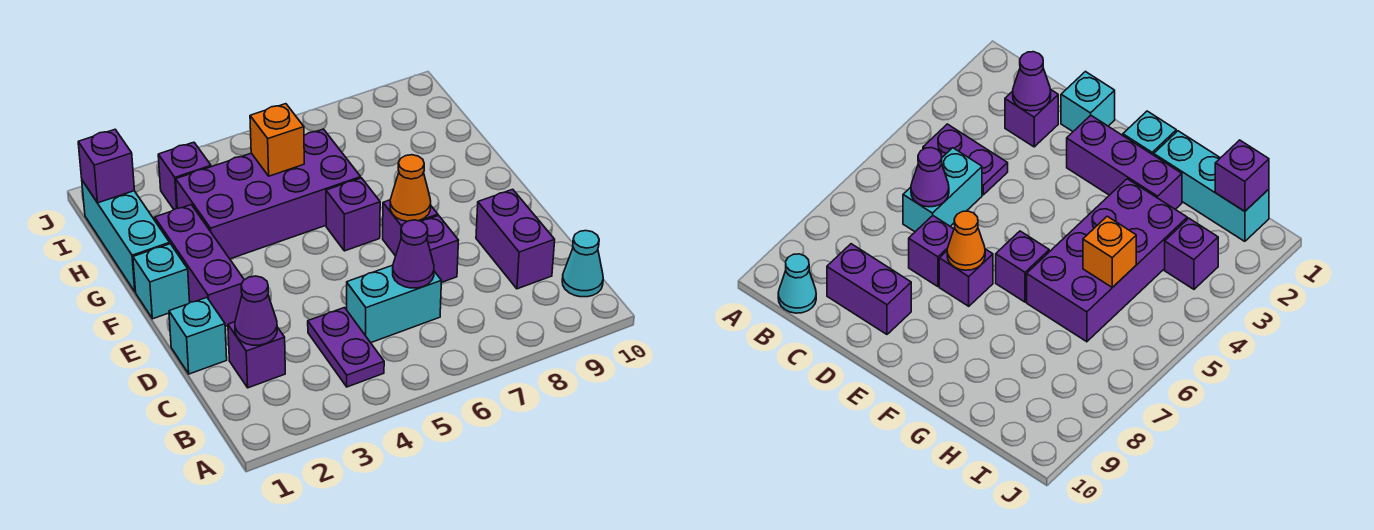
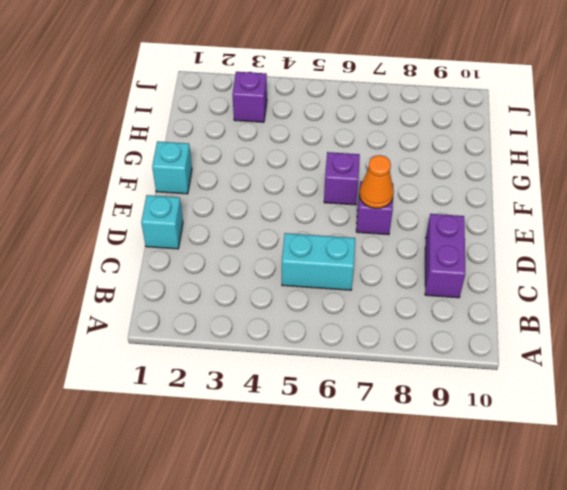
none -> purple 1x2 plate [308,308,384,387]
none -> cyan 1x1 cone [562,231,603,297]
none -> purple 1x1 brick [228,322,285,388]

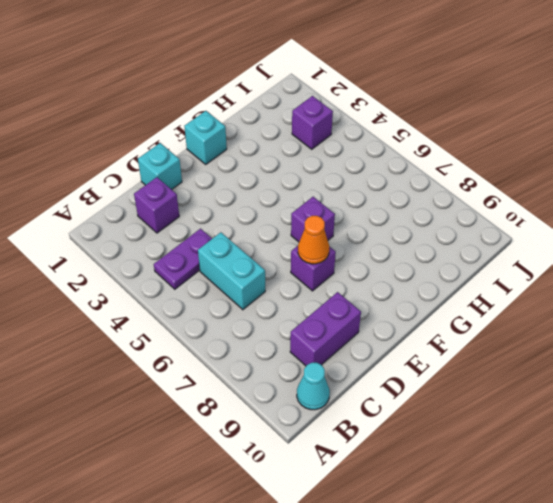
none -> purple 1x1 brick [422,216,459,283]
none -> purple 1x3 brick [155,205,244,327]
none -> cyan 1x3 brick [82,181,170,292]

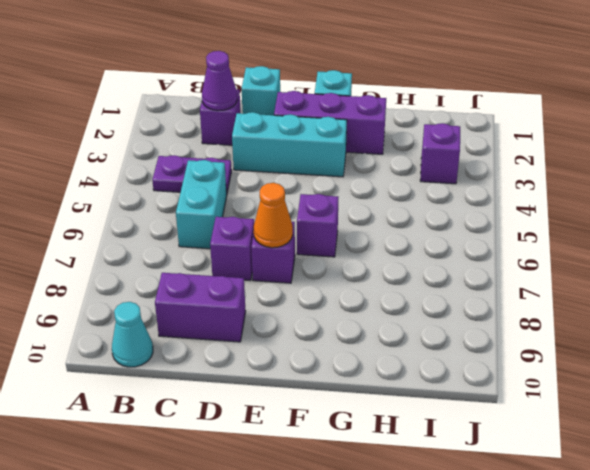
cyan 1x3 brick [232,112,347,177] -> cyan 1x3 brick moved to [82,181,170,292]
none -> purple 2x4 brick [176,129,361,259]
none -> purple 1x1 cone [393,220,434,288]
none -> orange 1x1 brick [250,104,304,176]

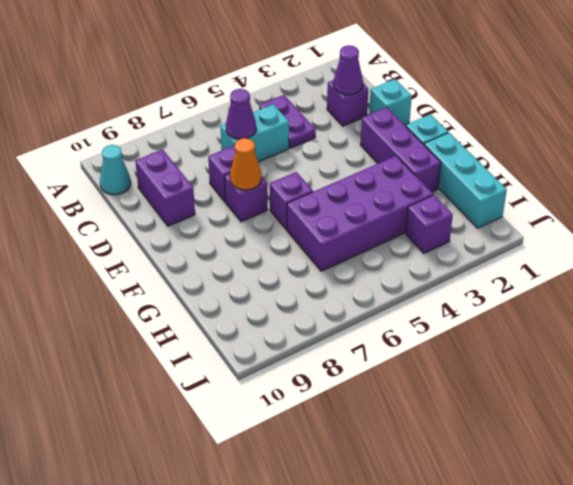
none -> orange 1x1 brick [250,104,304,176]
none -> purple 1x1 brick [78,130,134,203]

